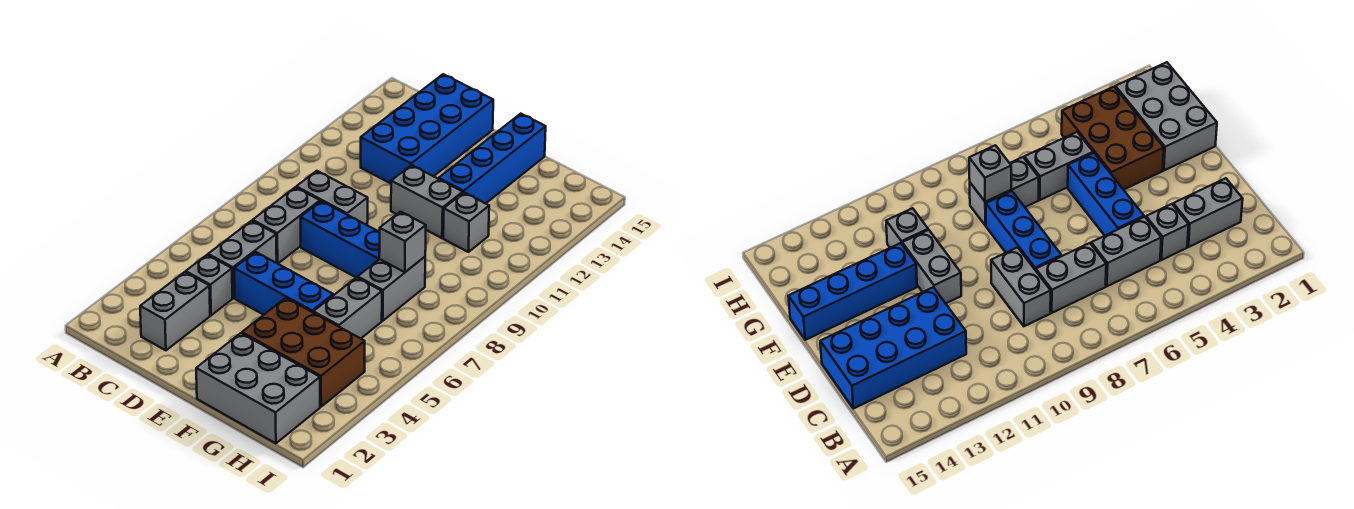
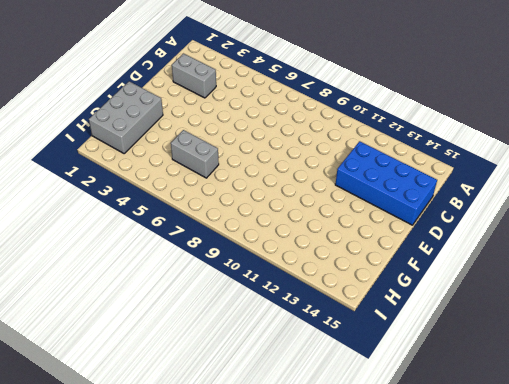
none -> grey 1x1 brick [186,255,232,315]
none -> grey 1x2 brick [208,221,277,298]
none -> grey 1x2 brick [253,187,320,264]

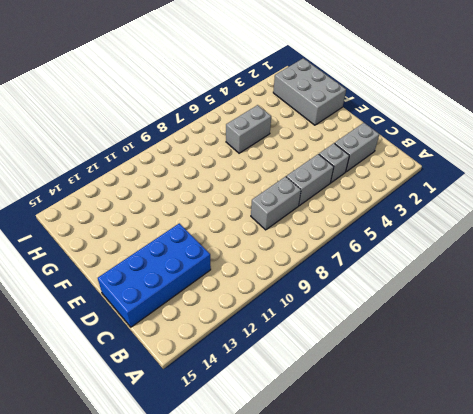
none -> grey 1x2 brick [296,171,368,225]
none -> blue 1x3 brick [234,252,333,315]
none -> blue 1x3 brick [301,201,380,278]

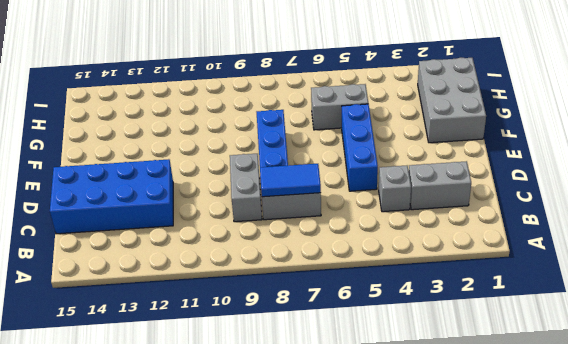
blue 1x2 tile [260,164,321,197] -> none
none -> grey 1x2 brick [208,221,277,298]
none -> grey 1x2 brick [391,165,463,238]
none -> brown 2x3 brick [242,298,365,407]

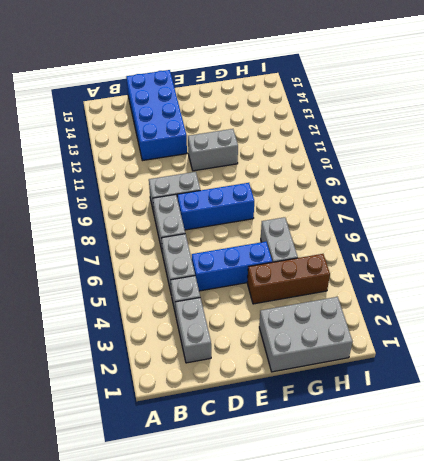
brown 1x3 brick [247,254,330,304] -> brown 2x3 brick [242,298,365,407]
none -> blue 1x4 brick [439,114,546,204]
none -> grey 1x2 brick [358,257,425,321]
none -> grey 1x1 brick [443,193,489,252]

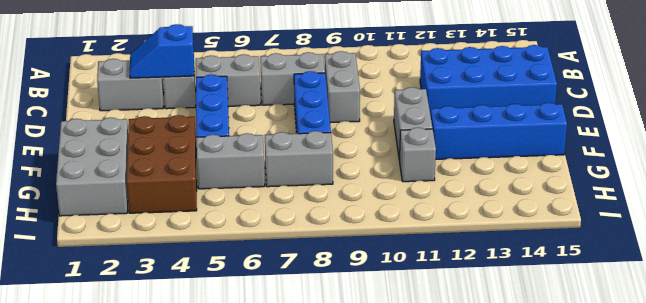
blue 1x2 slope [130,24,194,78] -> none
none -> grey 1x1 brick [379,212,426,272]

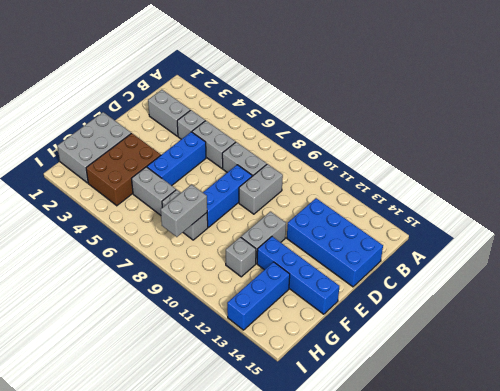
grey 1x2 brick [161,185,207,237] -> grey 1x1 brick [379,212,426,272]
blue 1x3 brick [227,262,290,330] -> none

